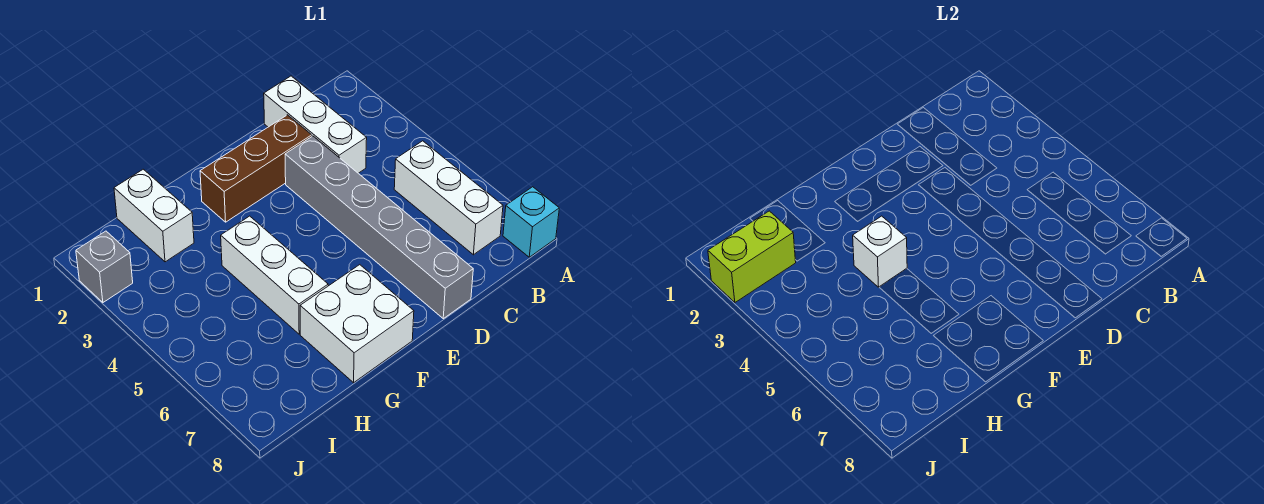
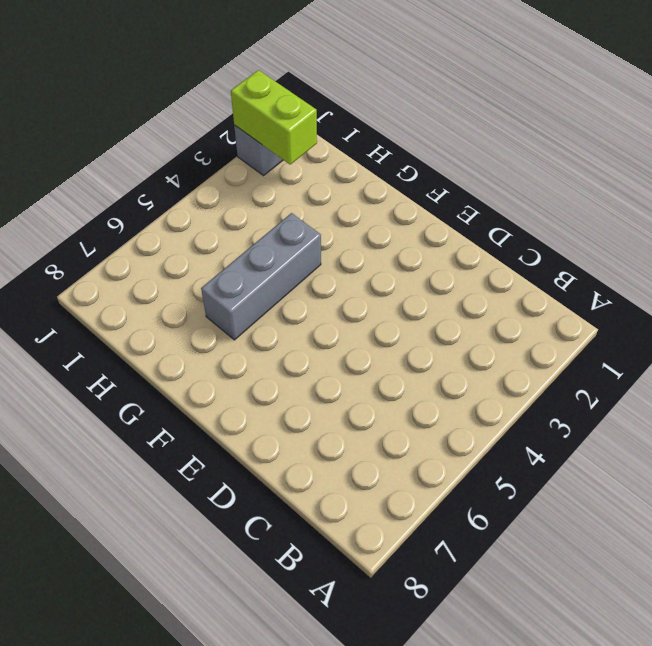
grey 1x3 brick [201,213,321,340] -> white 1x3 brick [221,216,328,334]
none -> cyan 1x1 brick [503,187,559,257]
none -> white 1x3 brick [394,141,503,255]

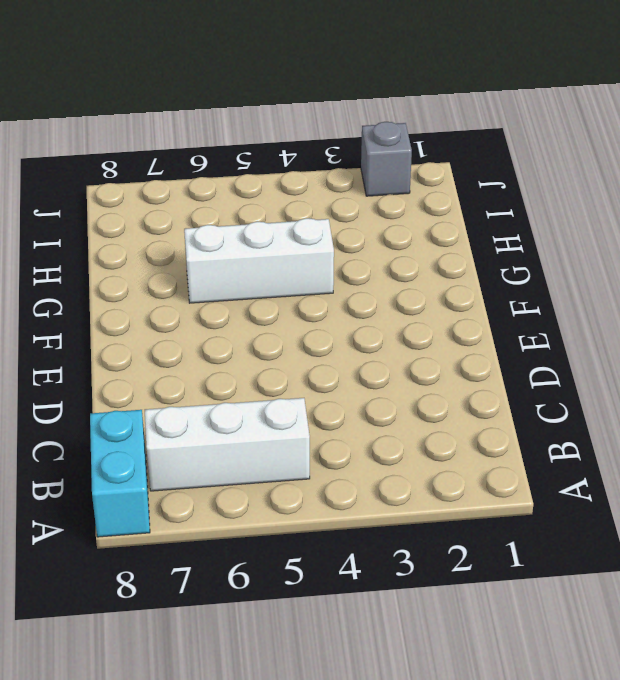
cyan 1x2 brick [90,410,150,537] -> cyan 1x1 brick [503,187,559,257]
none -> white 1x3 brick [264,76,367,173]
none -> brown 1x3 brick [200,115,312,222]

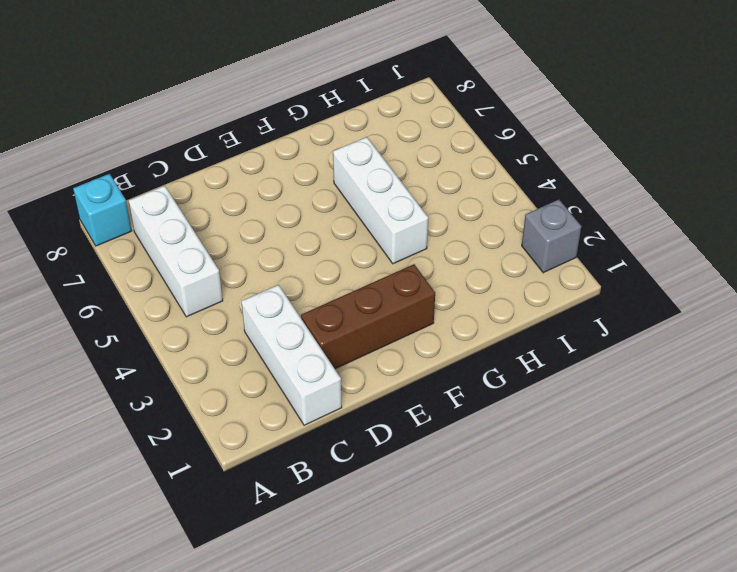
none -> grey 1x6 brick [285,136,473,319]
none -> white 2x2 brick [300,265,414,383]

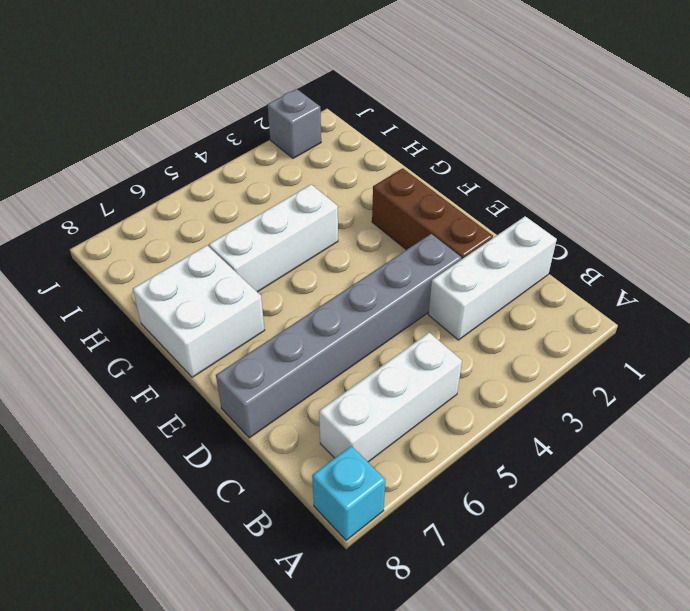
none -> white 1x2 brick [114,169,194,262]
none -> white 1x1 brick [853,216,907,287]

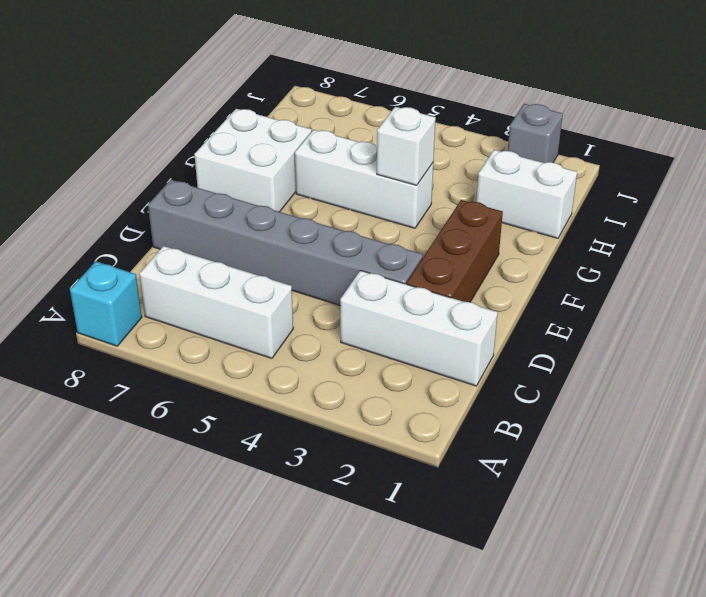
none -> lime 1x2 brick [708,211,796,302]

